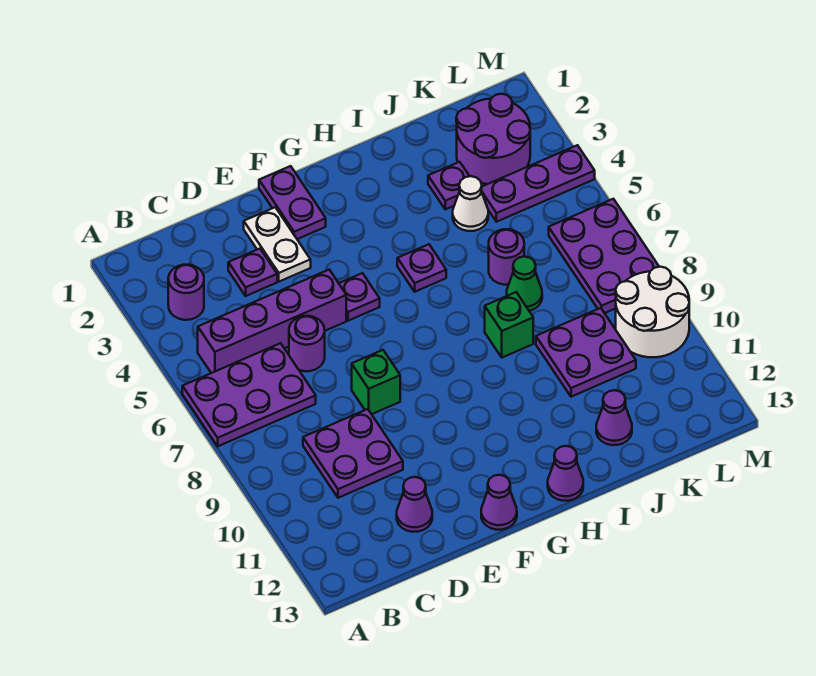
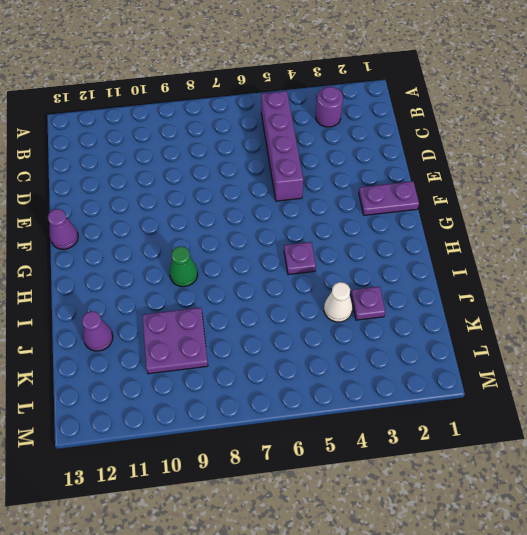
green 1x1 cone [169,246,198,287] -> green 1x1 cone moved to [507,256,542,311]
none -> purple 2x3 plate [182,343,316,446]
none -> purple 2x2 plate [303,409,403,498]
none -> purple 1x1 plate [228,249,277,296]

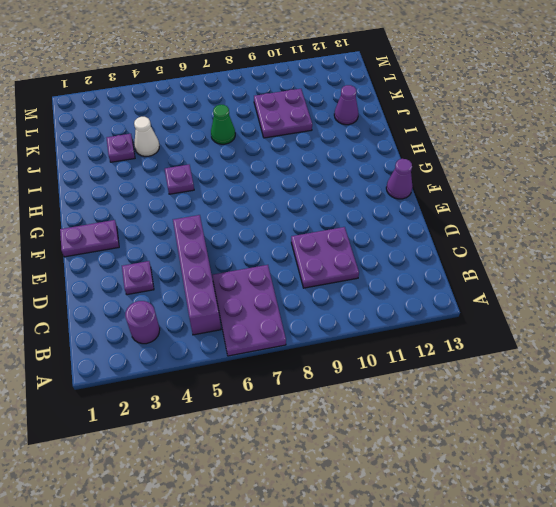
none -> purple 1x1 round brick [289,316,325,371]
none -> purple 1x1 cone [397,477,432,532]
none -> white 1x2 plate [244,207,311,282]

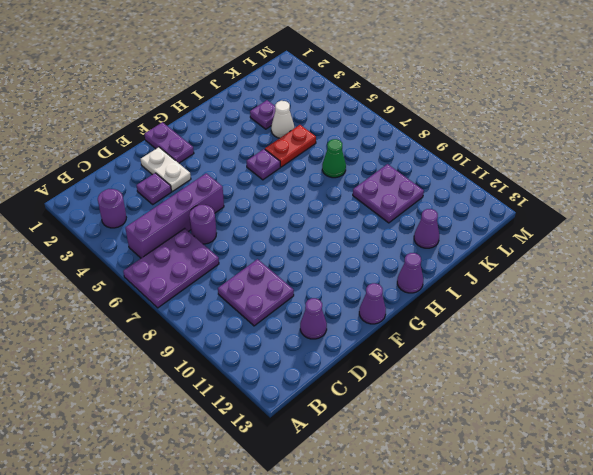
red 1x2 plate [265,125,316,167] -> none
none -> green 1x1 brick [352,350,400,414]
none -> purple 1x1 plate [339,273,380,321]
none -> green 1x1 brick [485,292,533,358]

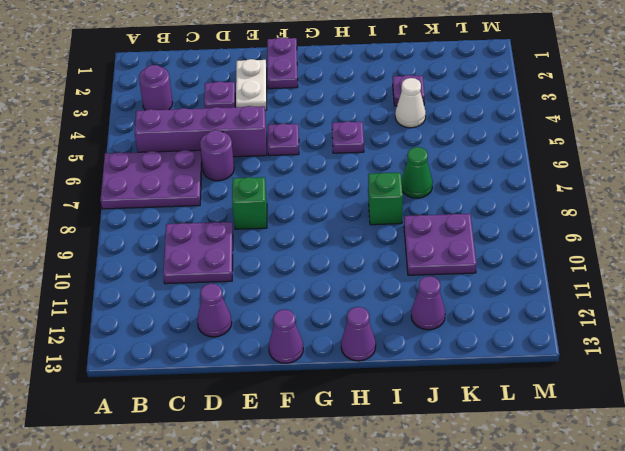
none -> purple 1x1 round brick [489,229,524,285]
none -> purple 2x2 round brick [456,94,530,184]
none -> purple 1x3 plate [482,145,595,222]

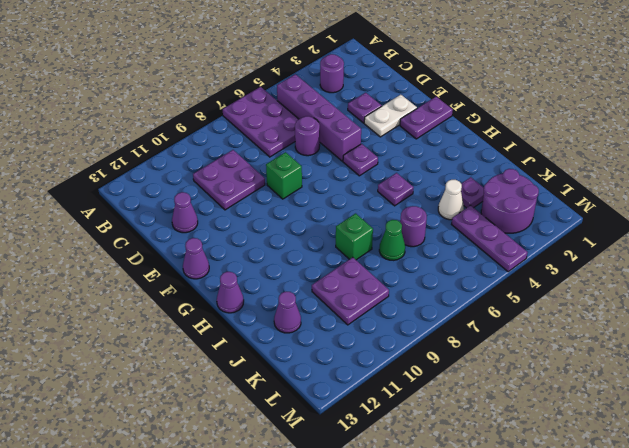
none -> purple 2x3 plate [549,199,659,313]
none -> white 2x2 round brick [616,267,689,357]

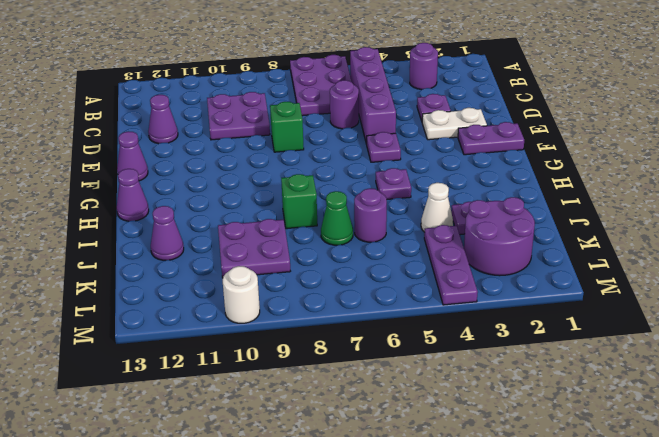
white 1x1 round brick [223,266,260,323] -> white 2x2 round brick [616,267,689,357]
none -> purple 2x3 plate [549,199,659,313]

